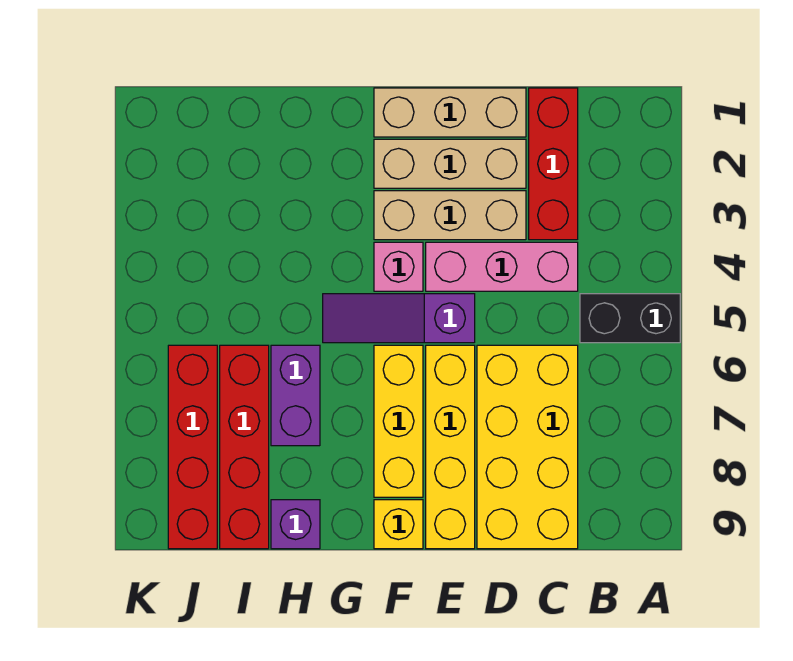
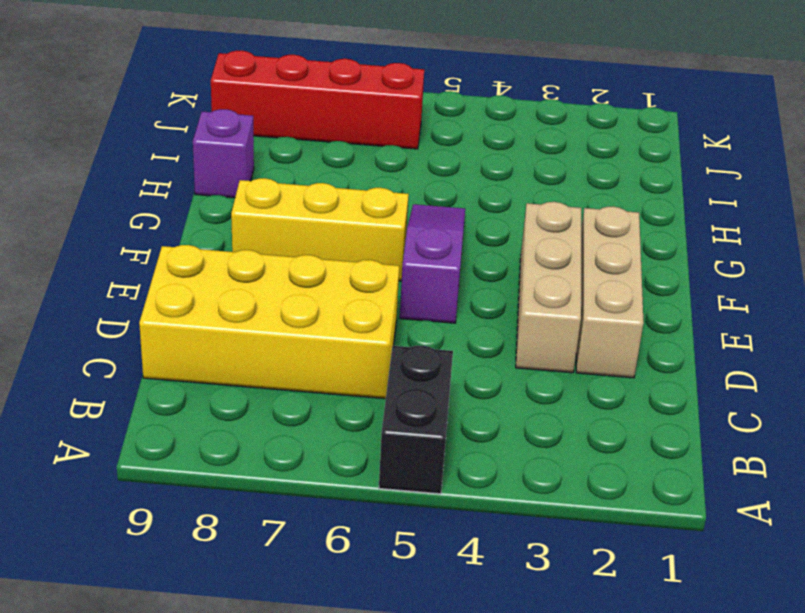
none -> red 1x3 brick [529,88,578,240]
none -> pink 1x3 brick [426,242,578,291]
none -> tan 1x3 brick [374,88,526,137]

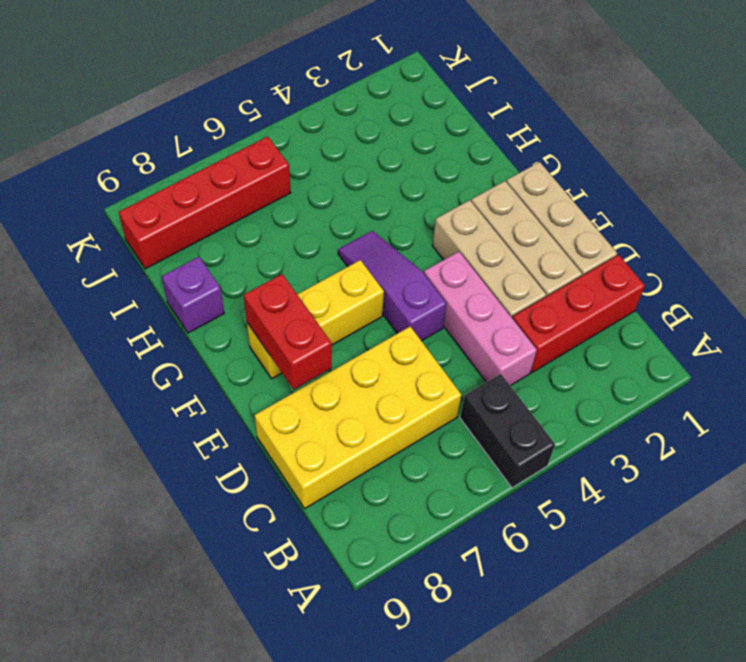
red 1x2 brick [244,274,332,390] -> none
none -> yellow 1x4 brick [426,345,475,549]
none -> pink 1x1 brick [374,242,423,291]
none -> yellow 1x1 brick [374,500,423,549]

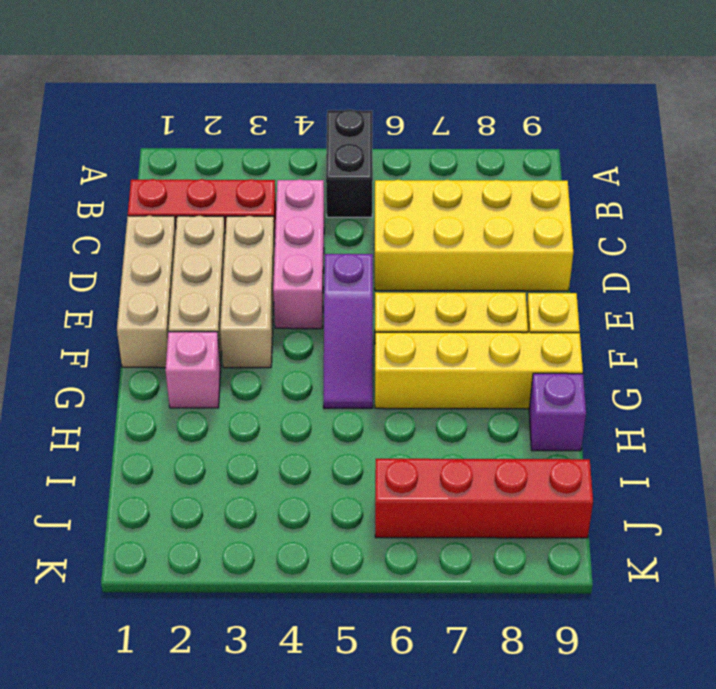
pink 1x1 brick [165,332,221,408] -> pink 1x1 brick moved to [374,242,423,291]
yellow 1x4 brick [375,332,583,409] -> yellow 1x4 brick moved to [426,345,475,549]
none -> purple 1x2 brick [271,345,320,446]
none -> red 1x4 brick [220,345,269,549]

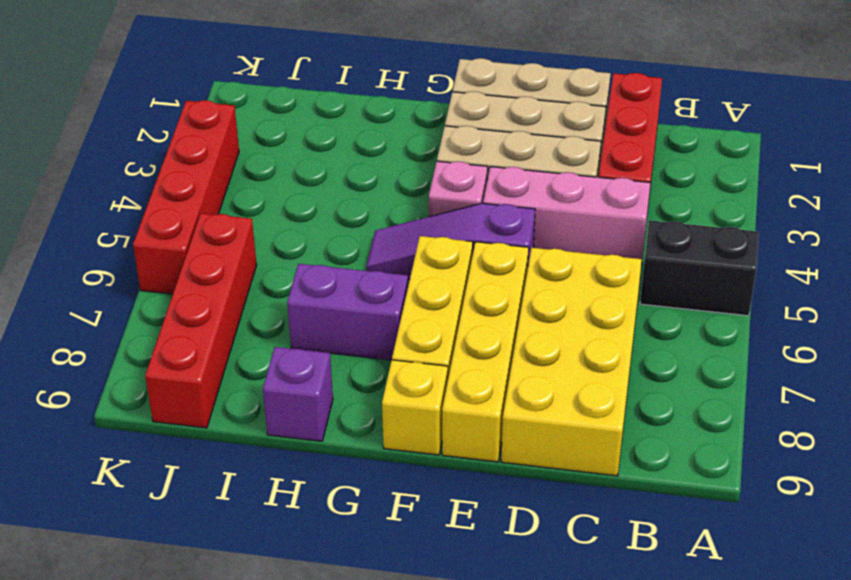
purple 1x2 brick [287,264,408,360] -> purple 1x2 brick turned to [271,345,320,446]
red 1x4 brick [133,100,239,294] -> red 1x4 brick moved to [220,345,269,549]

